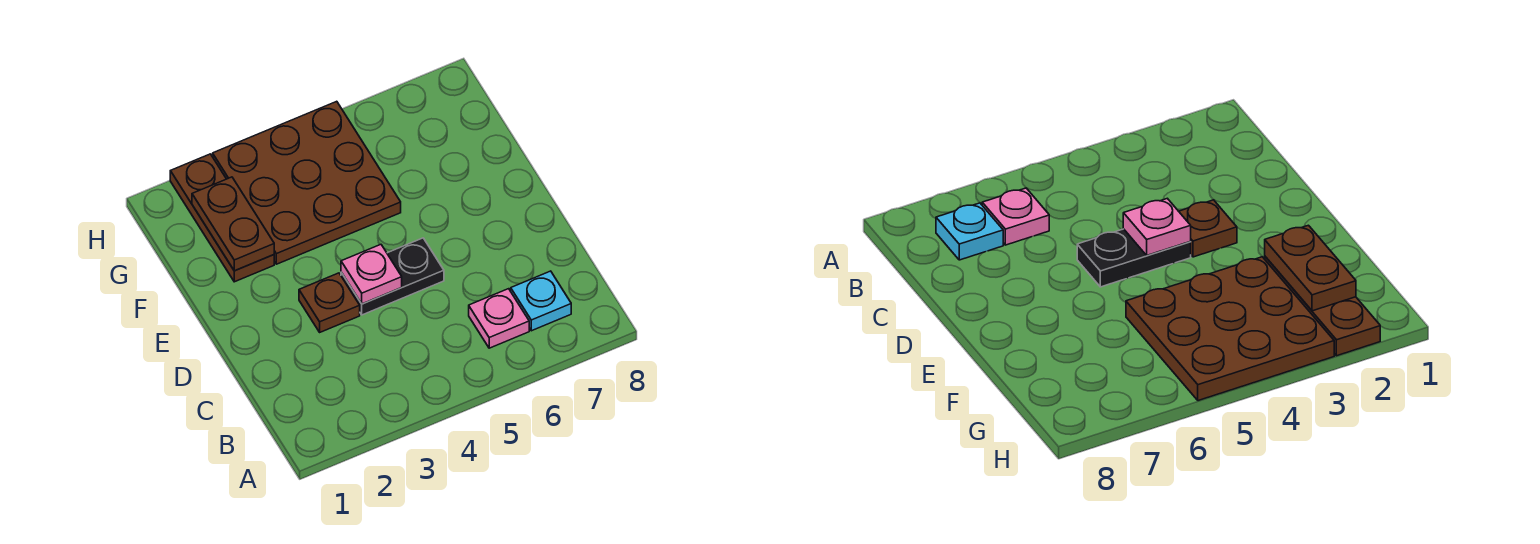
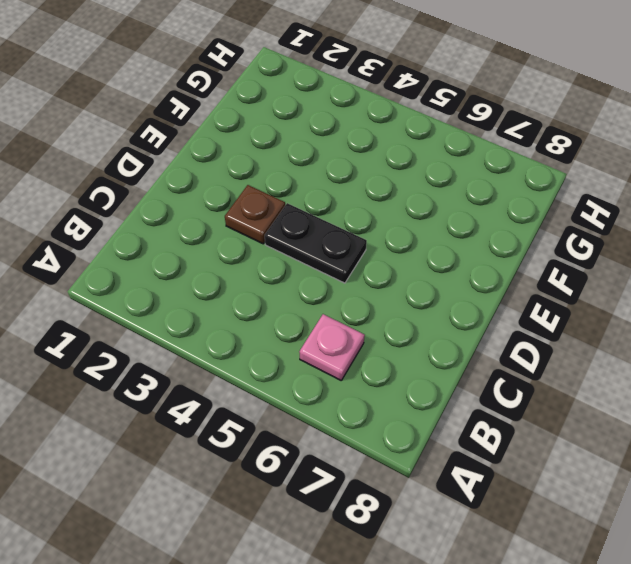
none -> cyan 1x1 plate [511,271,571,331]
none -> brown 1x3 plate [170,154,274,282]

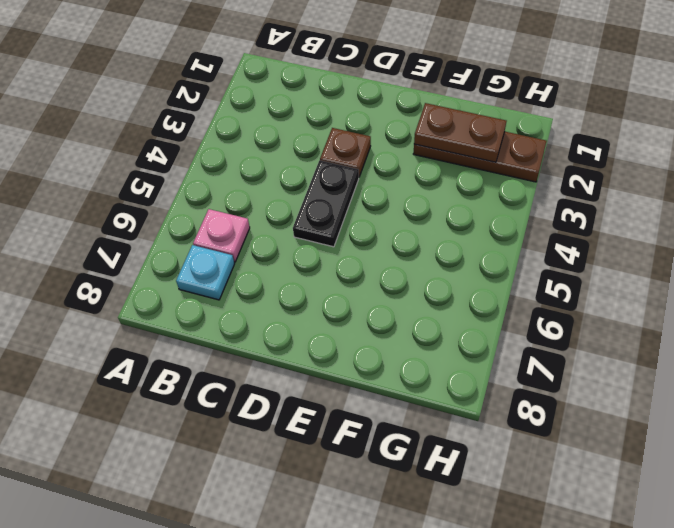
none -> brown 3x3 plate [213,101,401,264]
none -> pink 1x1 plate [341,245,402,304]

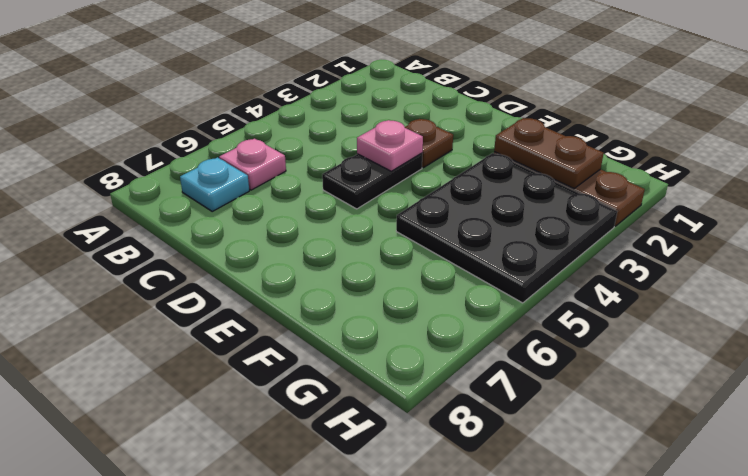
black 3x3 plate [396,153,617,303] -> brown 3x3 plate [213,101,401,264]

